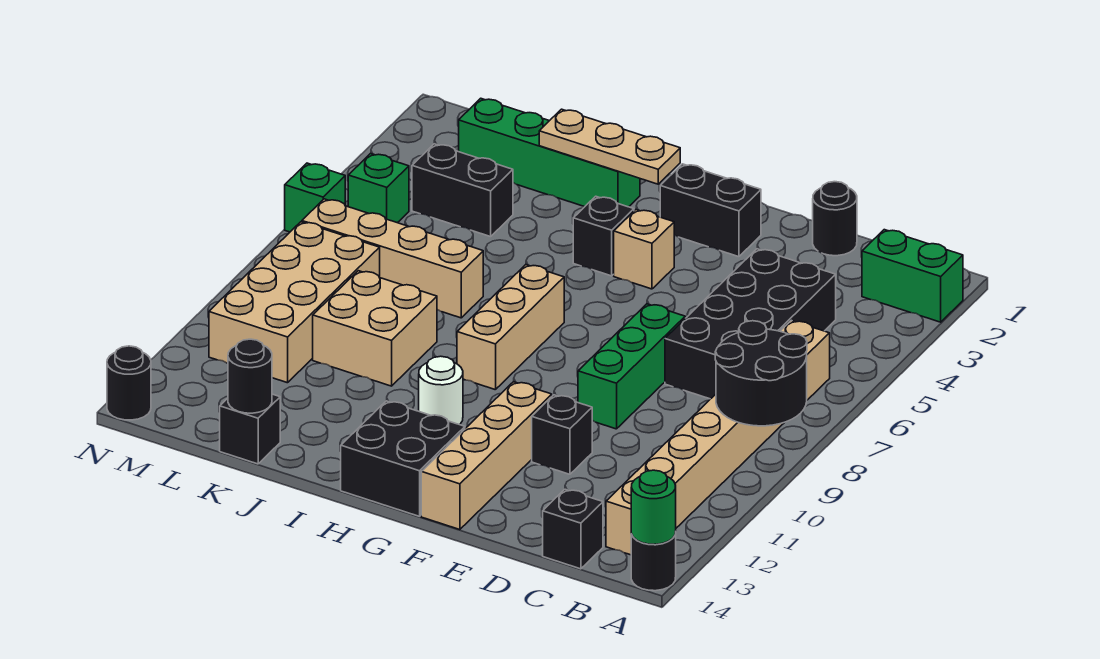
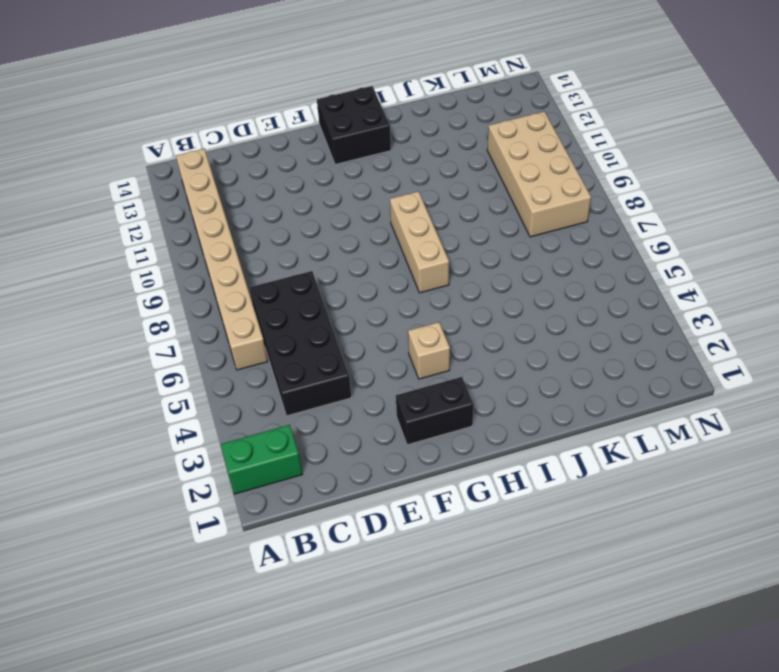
none -> black 1x1 round brick [631,532,676,591]
none -> black 1x1 brick [543,489,603,569]
none -> black 1x1 round brick [813,182,857,256]

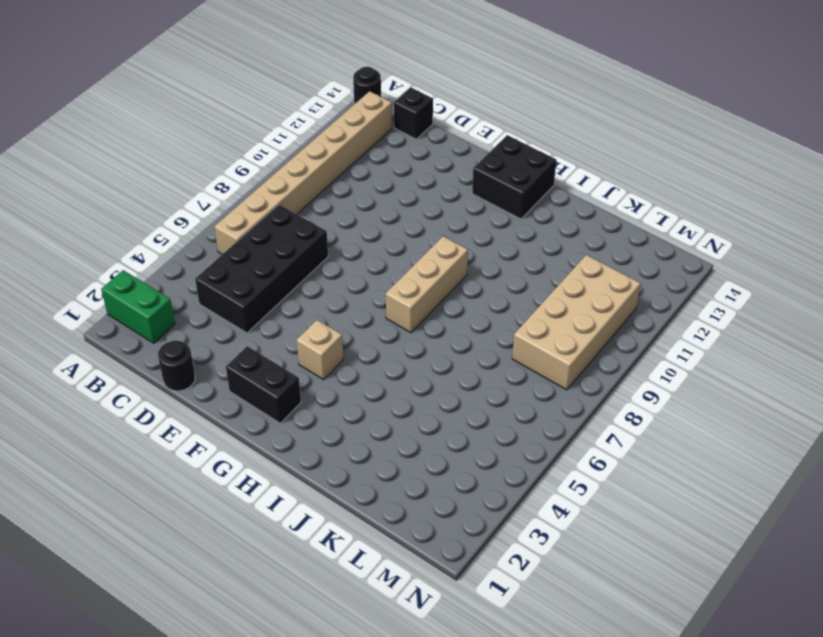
none -> green 1x3 brick [578,304,685,429]
none -> black 1x1 brick [532,395,592,474]
none -> tan 1x4 brick [421,382,552,530]

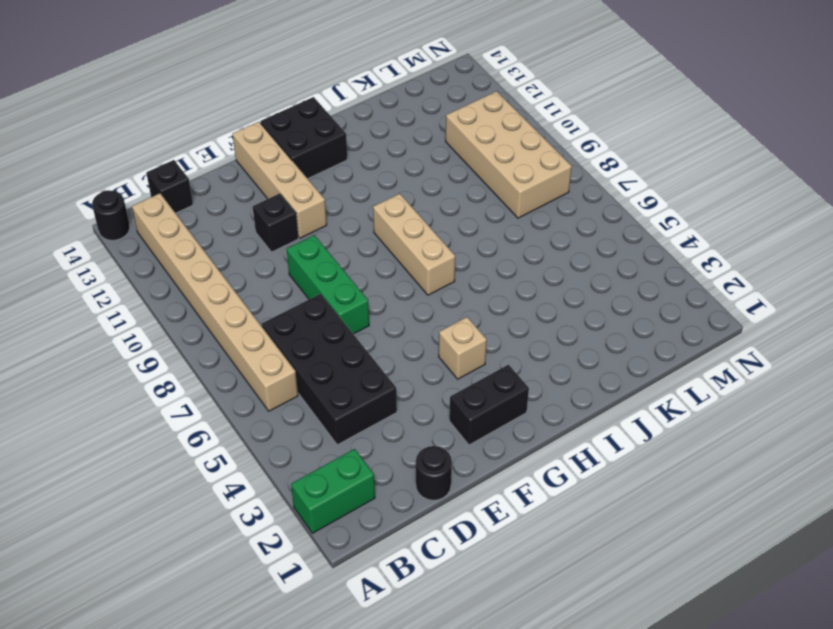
none -> black 1x1 brick [573,196,634,276]
none -> white 1x1 round brick [419,356,463,425]
none -> green 1x4 brick [459,98,640,207]

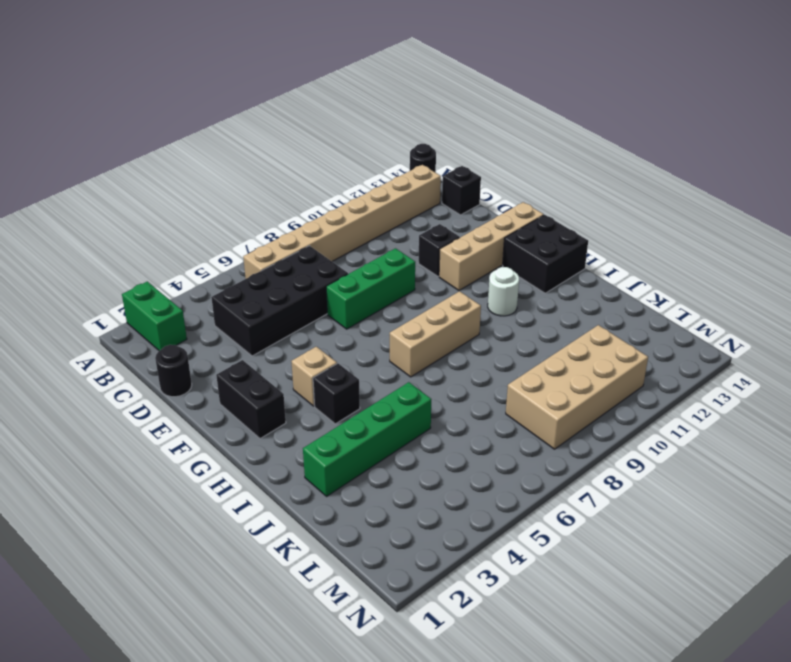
green 1x4 brick [303,382,431,496] -> green 1x4 brick turned to [459,98,640,207]
none -> tan 1x4 brick [302,199,483,318]
none -> tan 2x2 brick [313,271,437,386]
none -> black 1x2 brick [412,144,513,237]

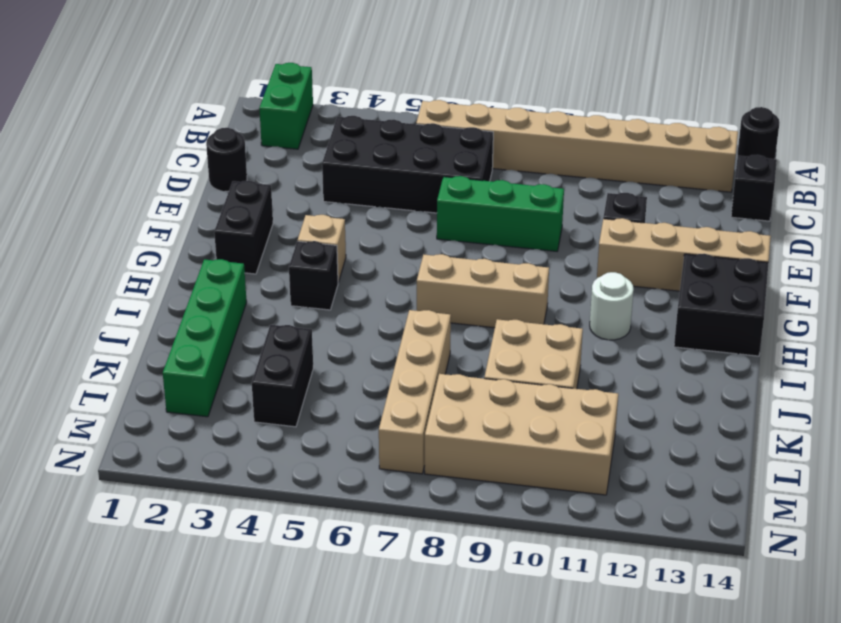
none -> black 1x1 brick [220,394,280,464]
none -> green 1x1 brick [348,154,409,223]
none -> green 1x1 brick [285,163,345,232]

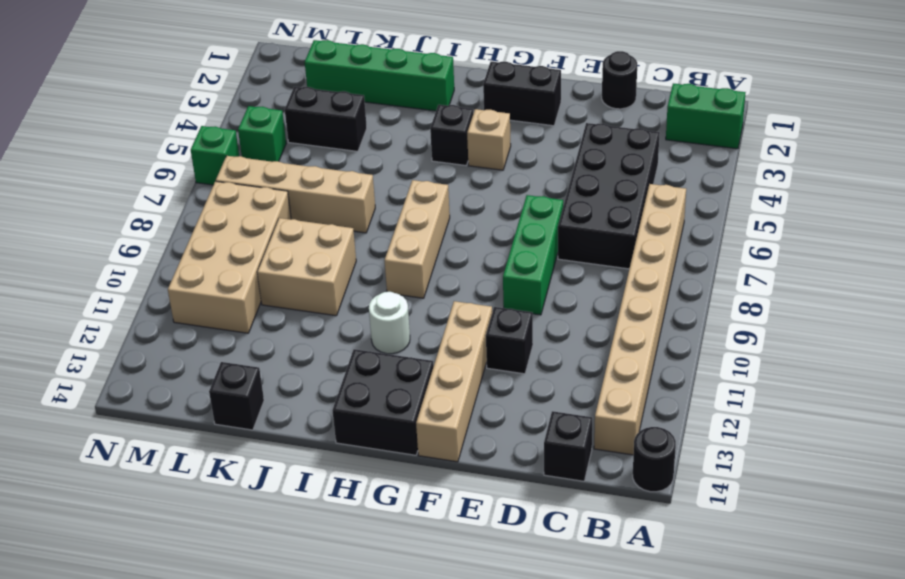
none -> black 1x1 round brick [107,346,151,420]
none -> black 2x2 round brick [715,321,807,426]
none -> green 1x1 round brick [631,470,676,544]

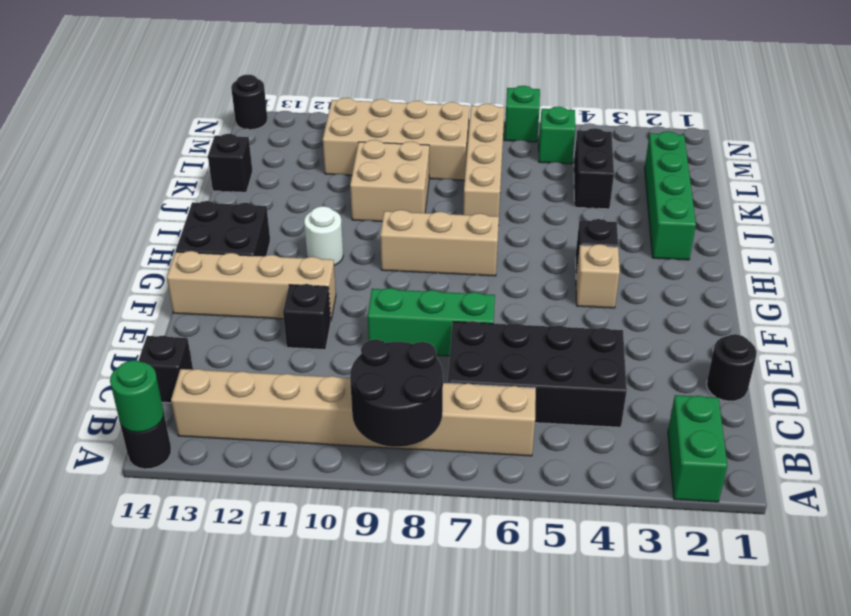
none -> black 1x2 brick [660,164,761,257]
none -> tan 1x3 plate [539,109,680,184]
none -> black 1x1 round brick [228,339,272,413]

